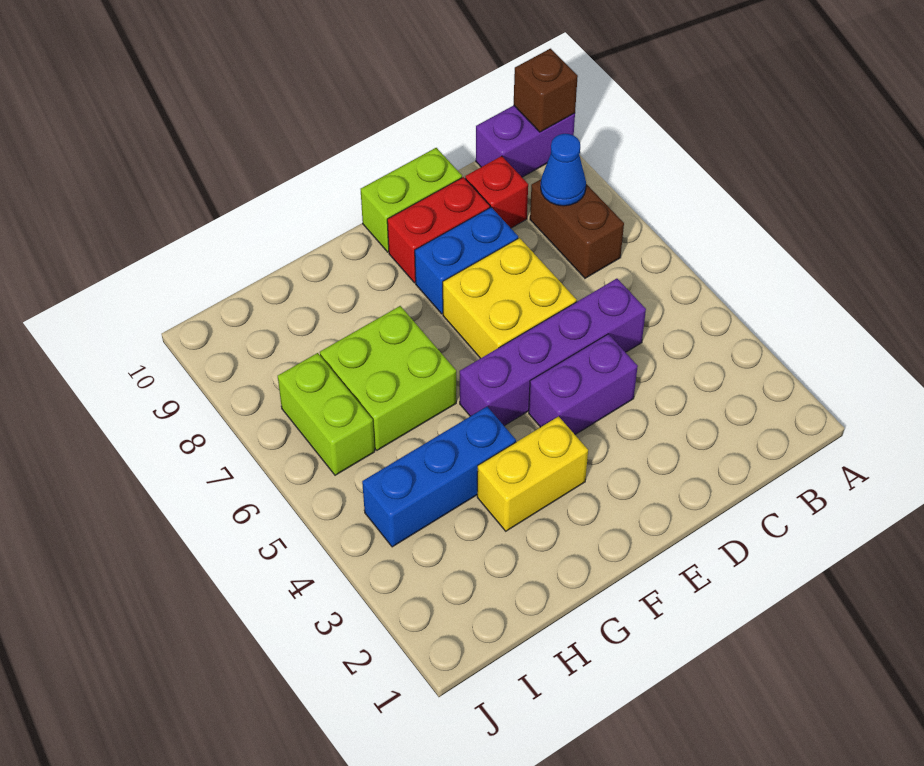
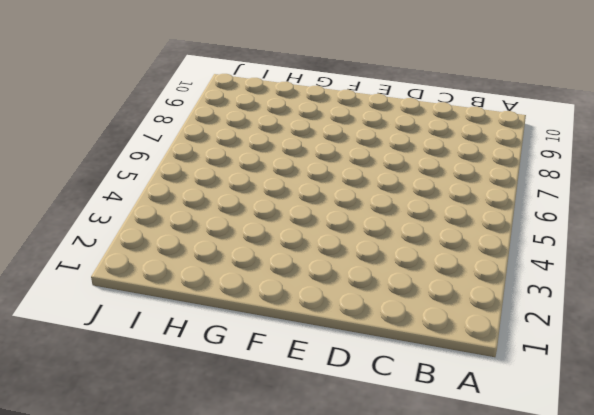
none -> purple 1x2 brick [476,105,575,177]
none -> brown 1x2 brick [530,179,624,278]
none -> purple 1x4 brick [460,279,646,426]

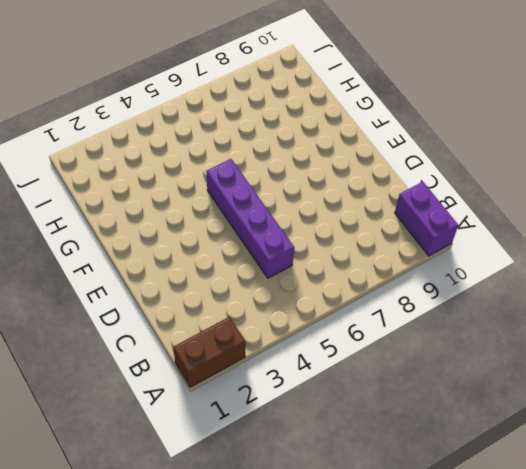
brown 1x2 brick [173,317,246,387] -> brown 1x2 brick moved to [530,179,624,278]
none -> red 1x1 brick [465,156,528,228]
none -> purple 1x2 brick [529,334,638,435]
none -> yellow 2x2 brick [443,238,577,359]

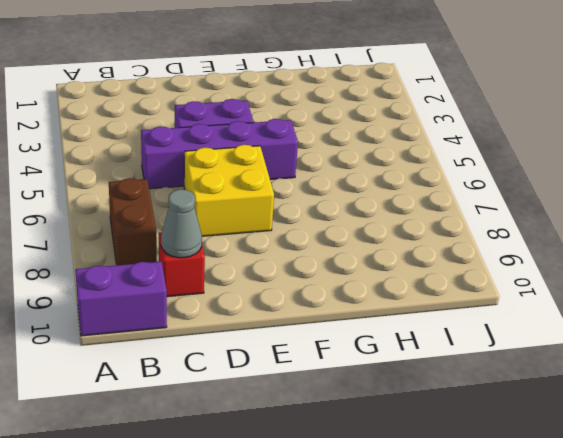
grey 1x1 cone [161,189,202,258] -> none
none -> blue 1x2 brick [415,207,518,314]
none -> red 1x2 brick [387,177,490,283]
none -> lime 1x2 brick [361,148,462,252]

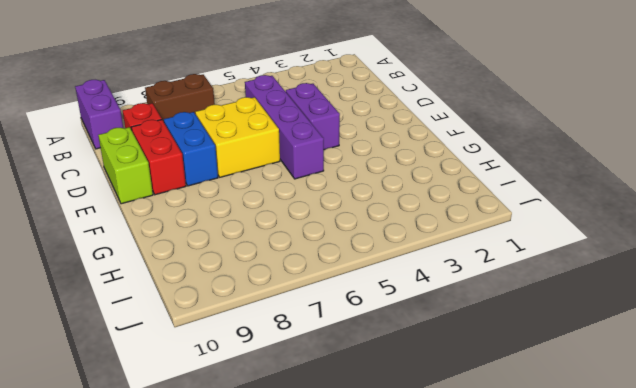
none -> yellow 1x2 brick [477,417,588,531]
none -> blue 1x3 brick [362,407,516,547]
none -> lime 2x2 brick [320,306,456,450]

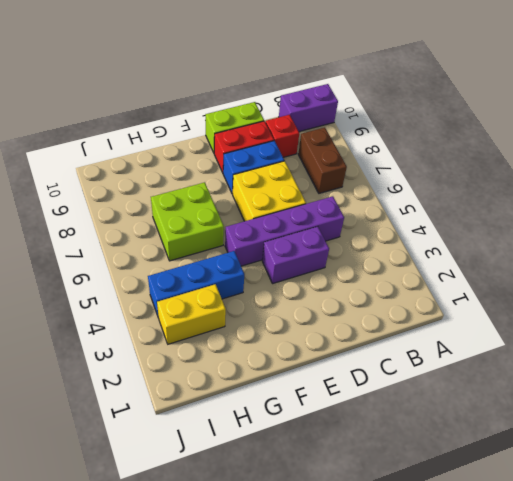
yellow 1x2 brick [157,284,226,344] -> yellow 1x2 brick moved to [477,417,588,531]
none -> lime 1x2 brick [278,353,375,475]
none -> brown 1x1 brick [514,49,578,132]
none -> blue 1x1 cone [541,134,586,206]

